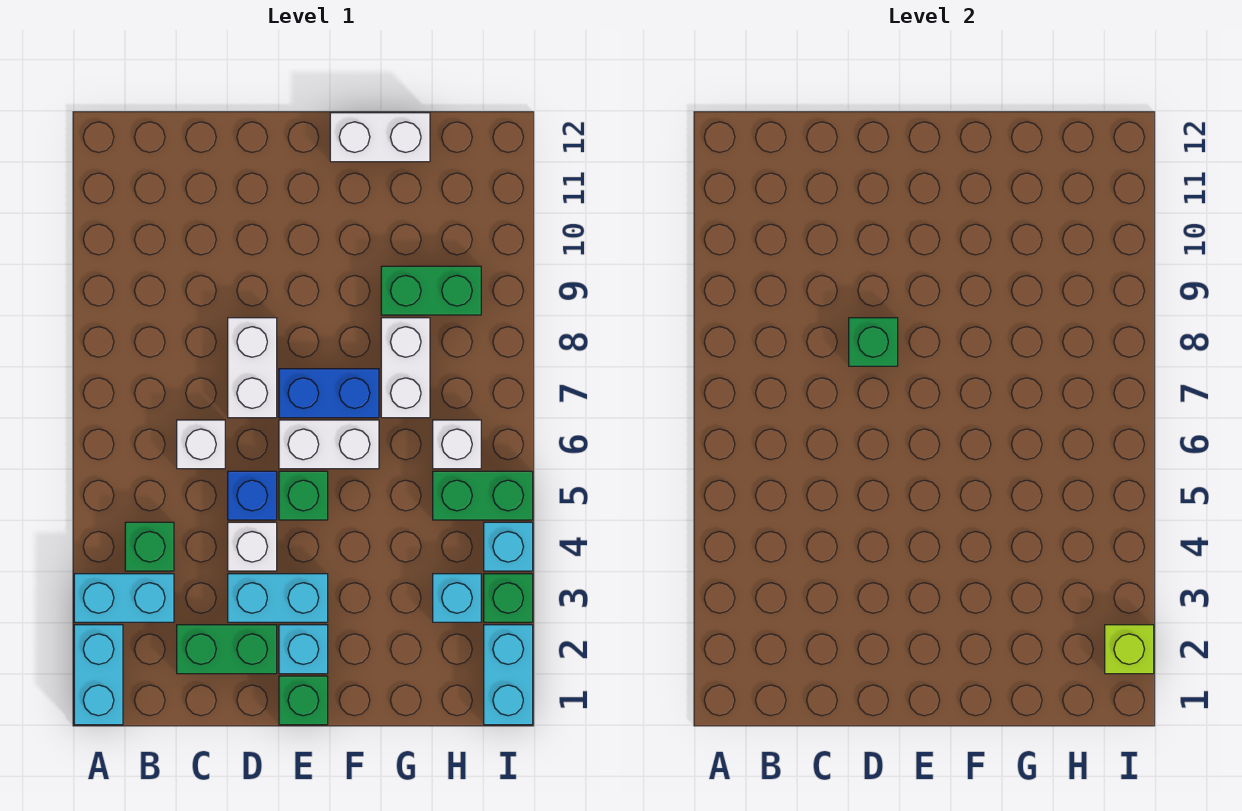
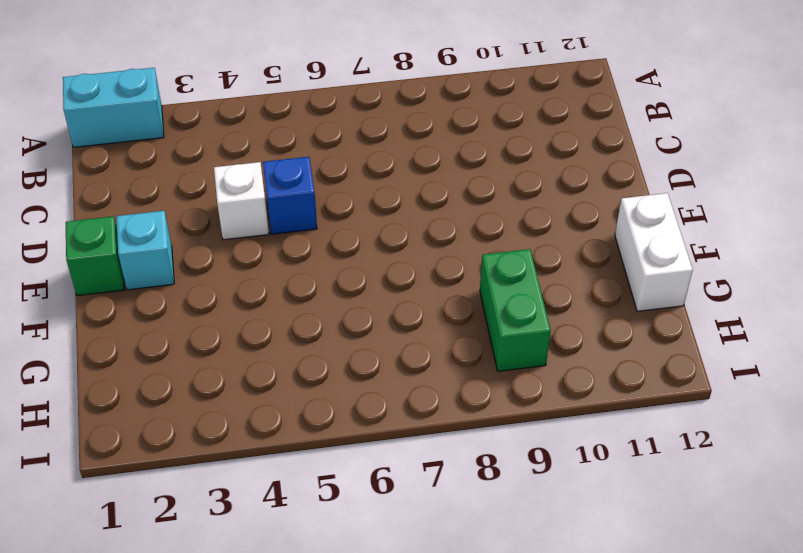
none -> cyan 1x2 brick [74,574,174,622]
none -> green 1x1 brick [125,522,174,571]
none -> green 1x2 brick [177,625,277,674]

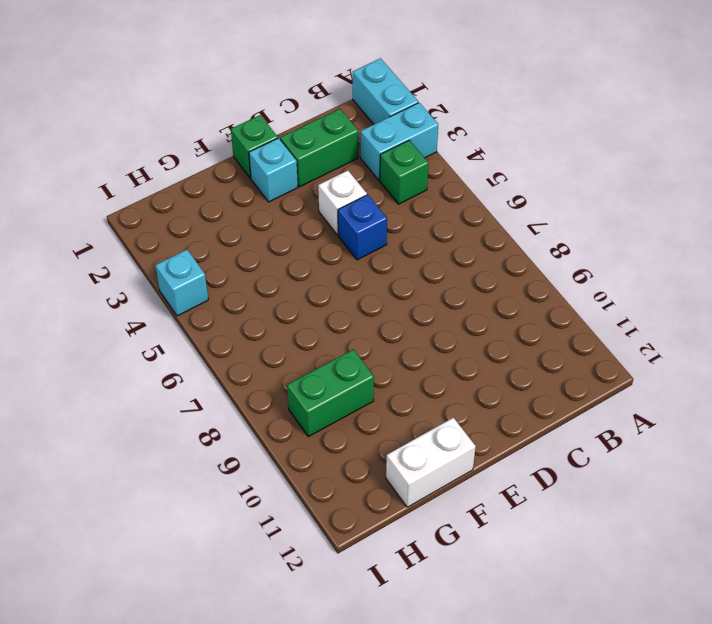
none -> white 1x1 brick [177,420,225,469]
none -> cyan 1x2 brick [228,574,328,622]
none -> white 1x2 brick [228,318,277,418]

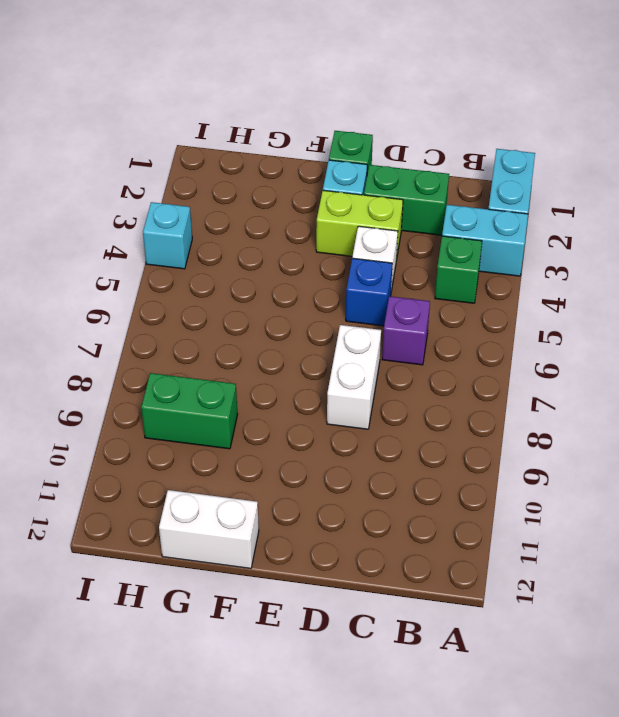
purple 1x1 brick [382,296,430,365] -> white 1x1 brick [177,420,225,469]
lime 1x2 brick [316,190,403,260] -> cyan 1x2 brick [228,574,328,622]
none -> green 1x1 brick [279,471,328,520]
none -> white 1x2 brick [279,420,379,469]
none -> blue 1x2 brick [279,369,379,418]

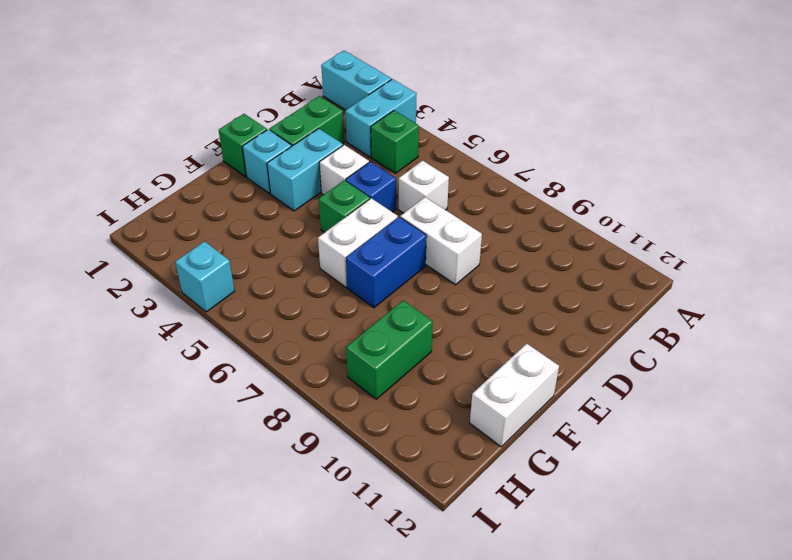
none -> white 1x2 brick [381,318,430,418]
none -> cyan 1x1 brick [433,574,481,622]
none -> green 1x2 brick [433,471,533,520]

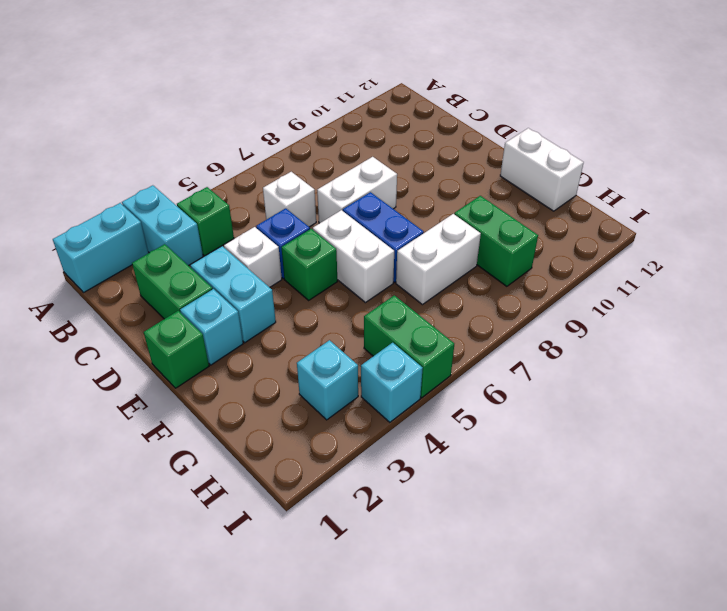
none -> white 1x1 brick [433,420,481,469]
none -> cyan 1x2 brick [484,625,533,725]
none -> green 1x1 brick [484,574,533,622]

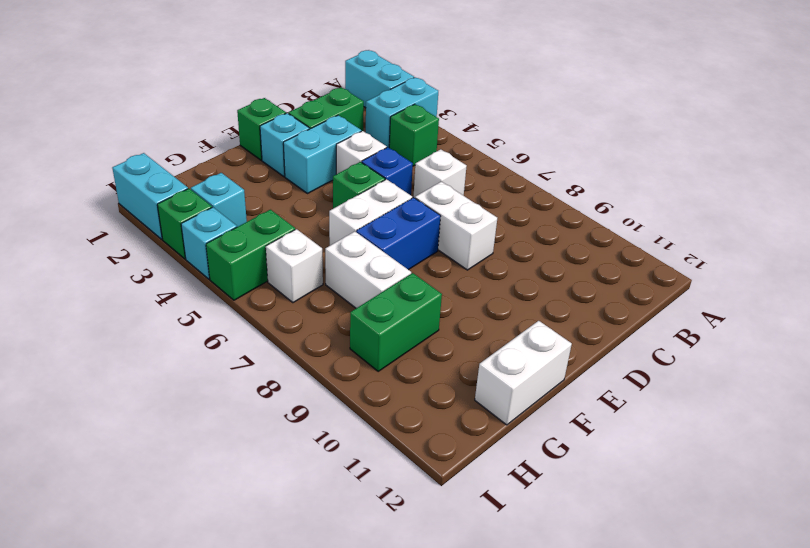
none -> green 1x1 brick [849,318,898,366]
none -> lime 1x1 brick [1105,625,1154,674]

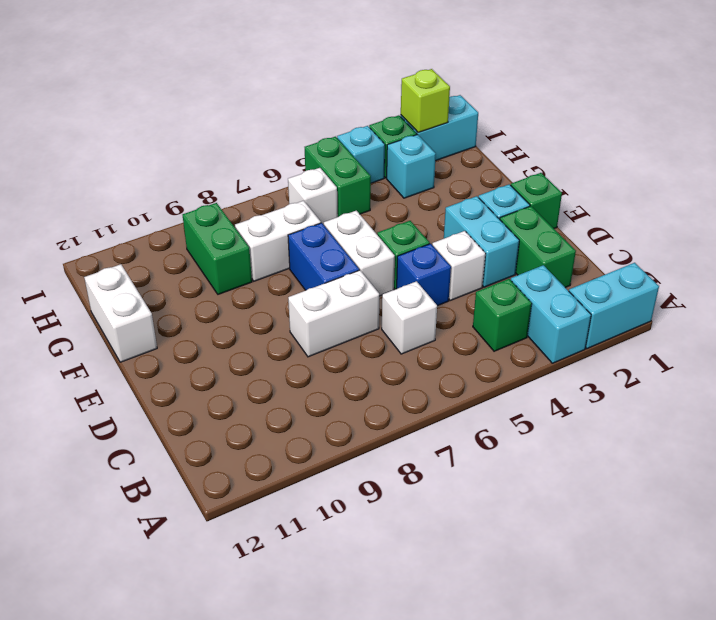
none -> green 1x1 brick [849,318,898,366]

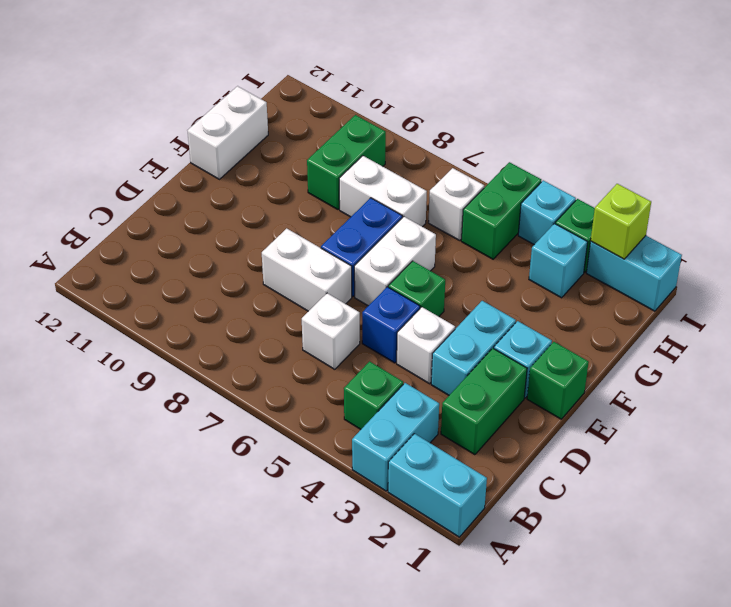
none -> green 1x1 brick [849,318,898,366]

